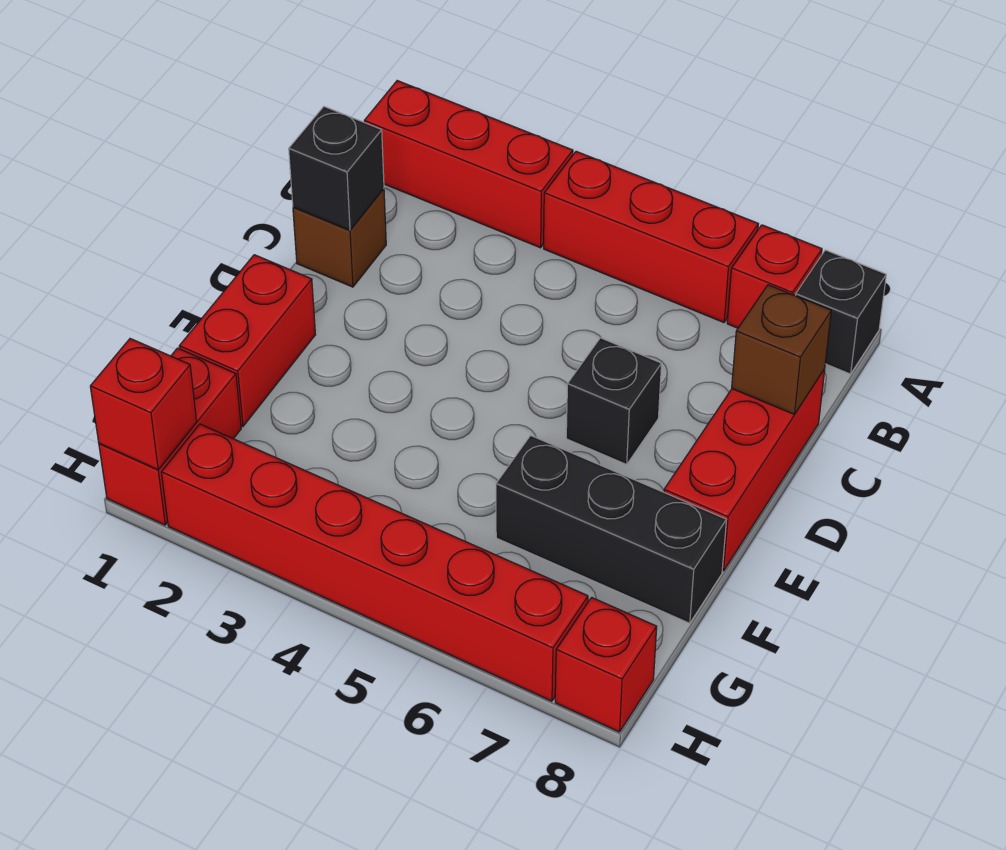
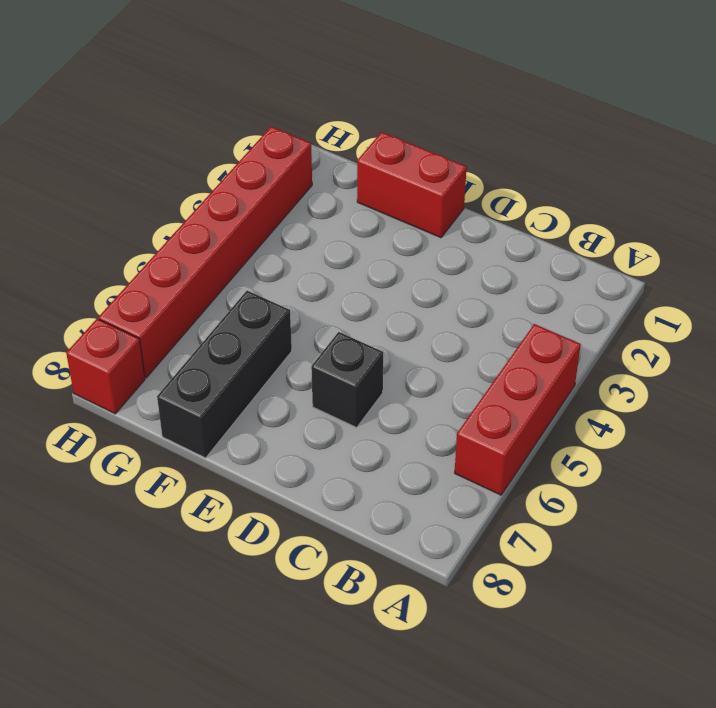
none -> red 1x3 brick [364,81,573,248]
none -> red 1x1 brick [727,225,822,328]
none -> black 1x1 brick [796,250,886,374]

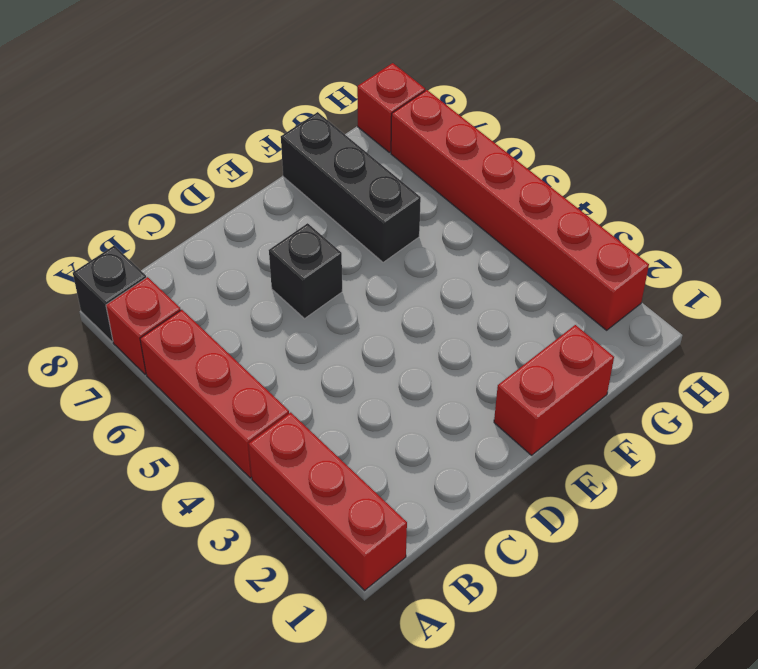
none -> brown 1x1 brick [293,189,386,287]
none -> red 1x3 brick [664,369,825,571]
none -> red 1x2 brick [99,348,241,525]

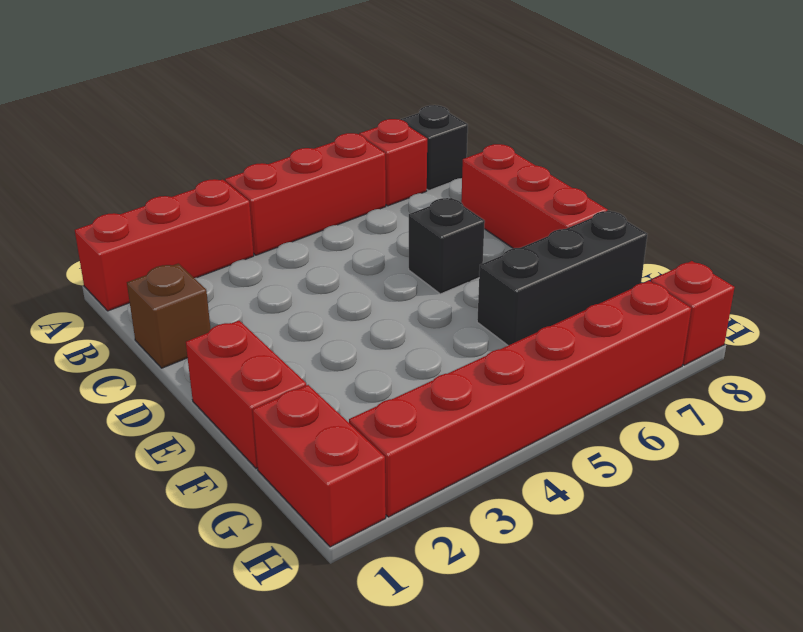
none -> black 1x1 brick [289,107,384,230]
none -> brown 1x1 brick [732,285,831,414]
none -> red 1x1 brick [90,339,197,470]

